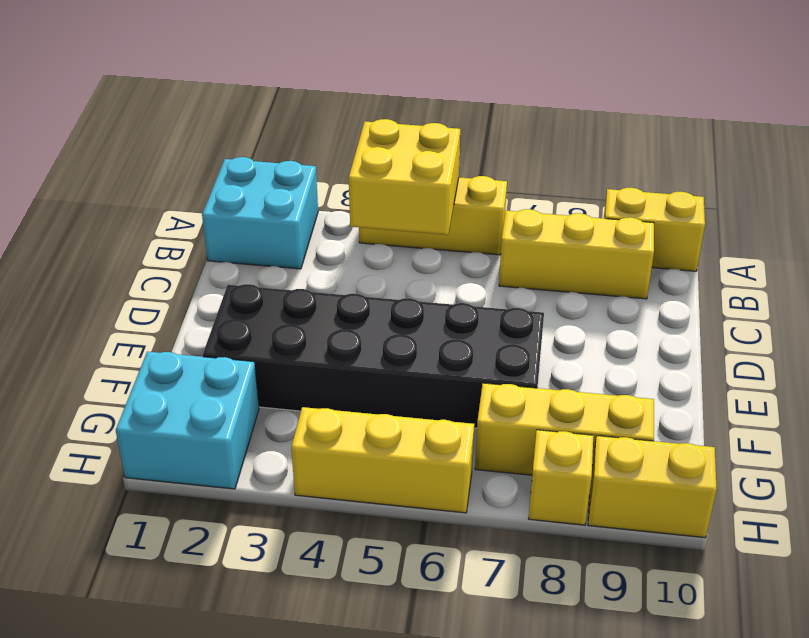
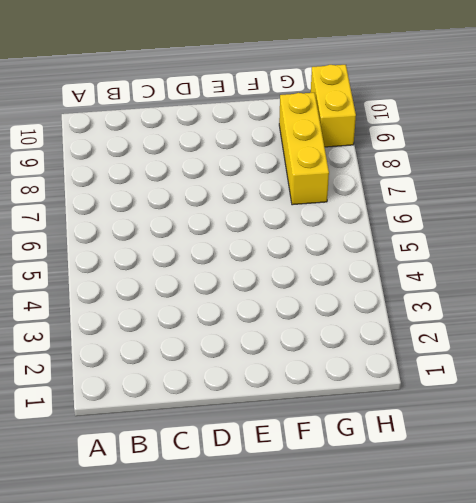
none -> cyan 2x2 brick [202,157,318,269]
none -> yellow 1x3 brick [359,176,507,255]

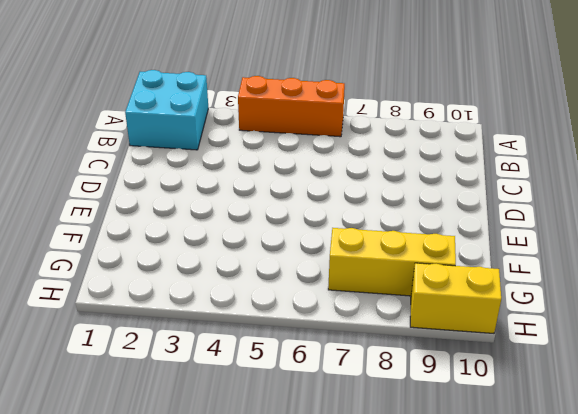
orange 1x3 brick [238,76,345,137] -> yellow 1x3 brick [359,176,507,255]
none -> yellow 1x2 brick [604,188,705,271]
none -> yellow 1x3 brick [499,209,654,299]

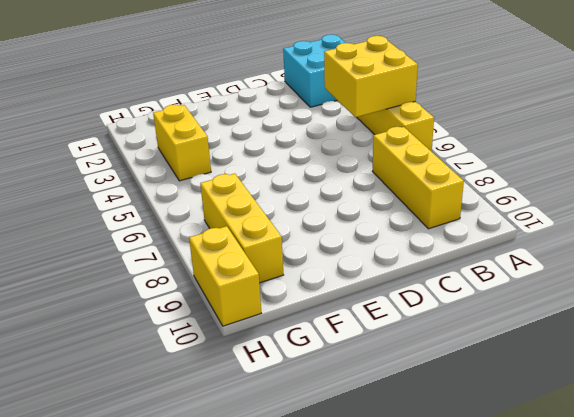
yellow 1x2 brick [153,104,211,181] -> yellow 1x2 brick moved to [604,188,705,271]
none -> black 2x6 brick [203,284,544,428]
none -> cyan 2x2 brick [116,352,259,489]

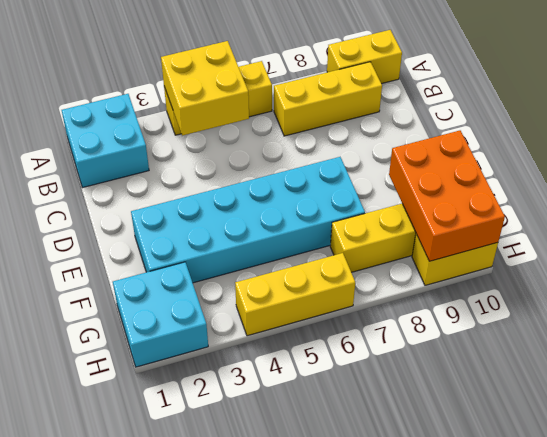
cyan 2x6 brick [131,157,365,283] -> black 2x6 brick [203,284,544,428]
orange 2x3 brick [389,131,505,261] -> none
none -> yellow 1x1 brick [529,430,593,525]

